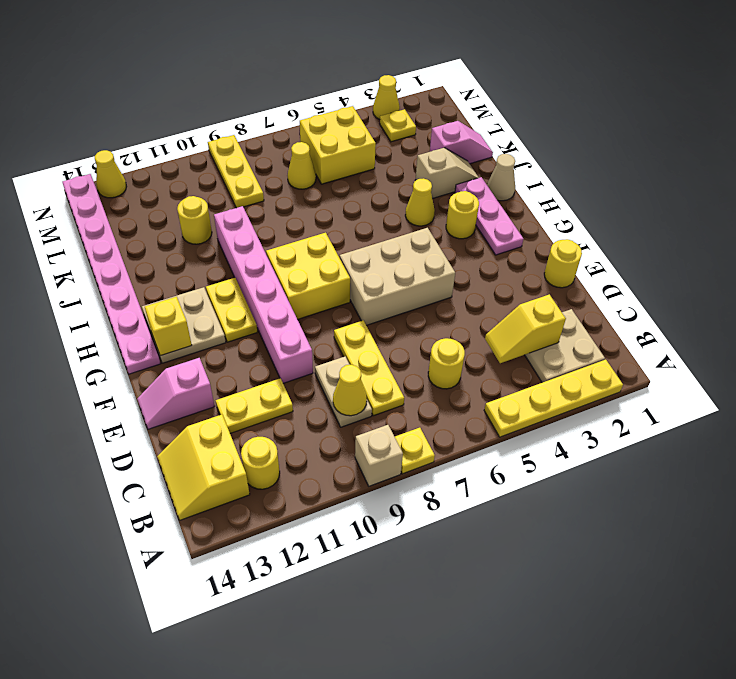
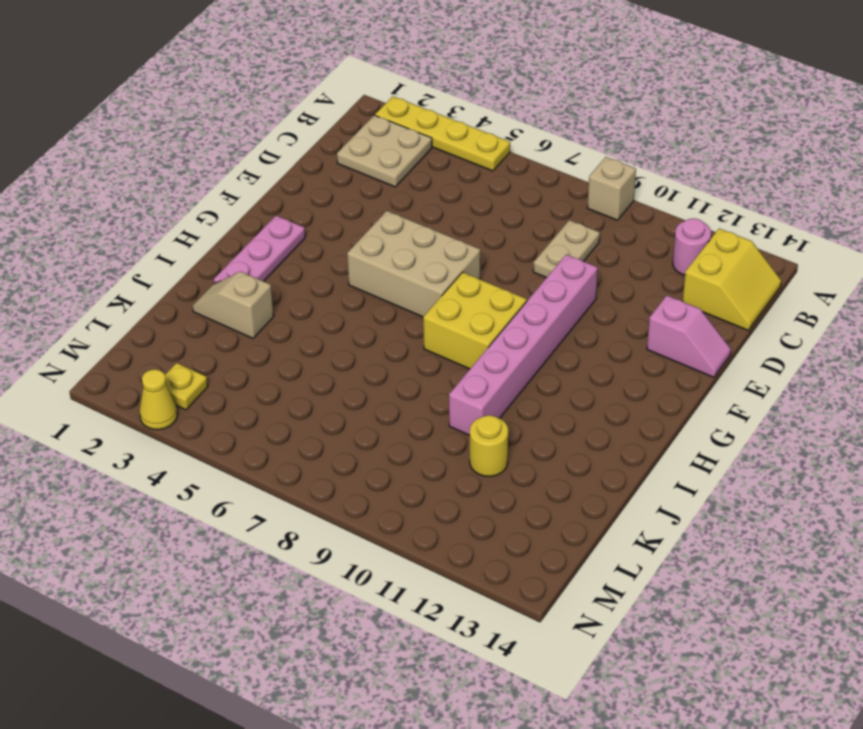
pink 1x1 round brick [673,218,711,275] -> yellow 1x1 round brick [241,437,280,489]
none -> yellow 1x1 plate [395,428,435,474]
none -> yellow 1x1 round brick [428,338,465,389]
none -> yellow 1x3 plate [334,320,404,416]
none -> yellow 1x2 plate [216,378,293,433]

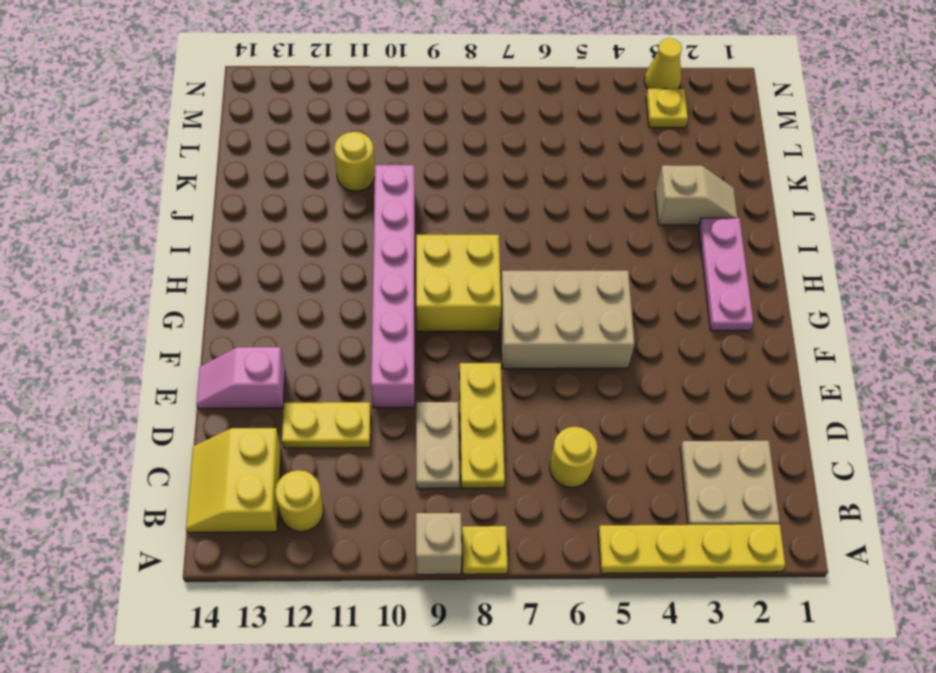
none -> yellow 1x1 round brick [544,239,582,288]
none -> yellow 1x2 plate [206,278,257,342]
none -> tan 2x2 plate [142,287,226,363]
none -> pink 1x8 plate [62,174,160,374]

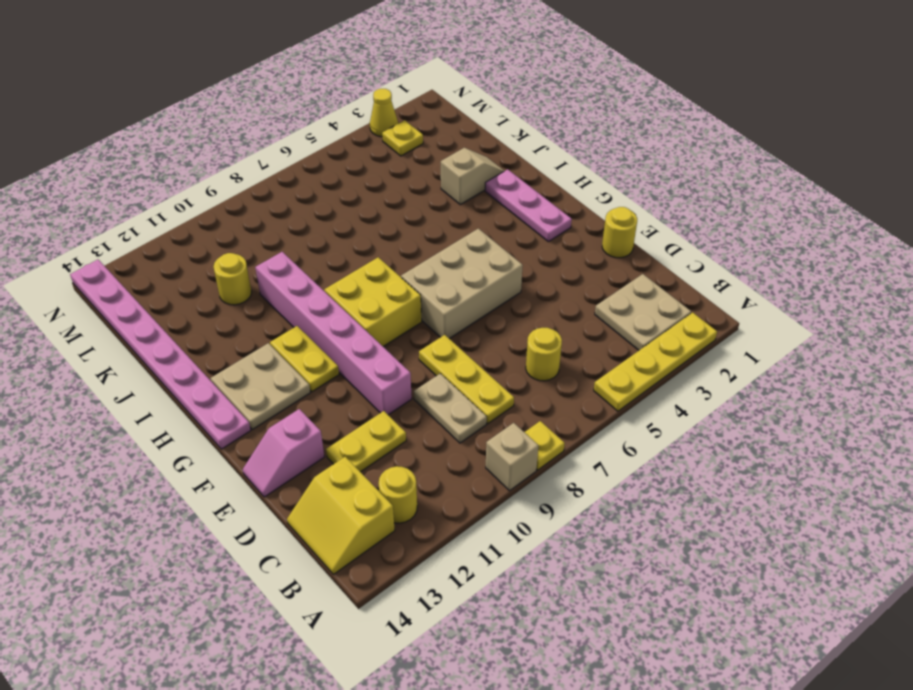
none -> yellow 1x1 round brick [446,191,479,239]
none -> tan 1x1 cone [487,154,515,201]
none -> yellow 1x1 cone [405,178,435,226]
none -> pink 1x2 slope [430,121,493,164]

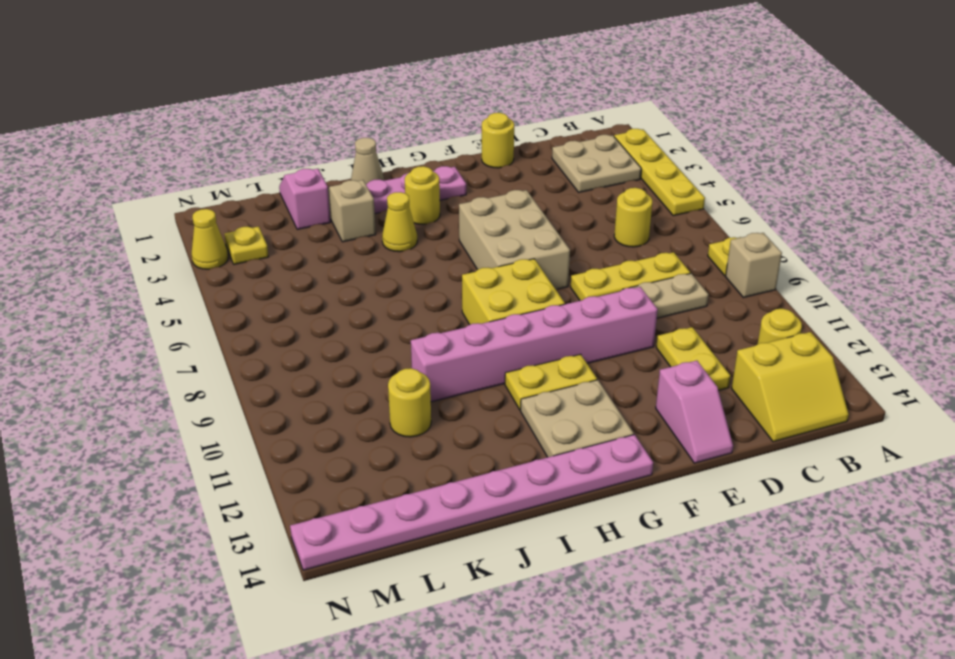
none -> yellow 2x2 brick [300,106,376,184]
none -> yellow 1x1 cone [287,142,316,189]
none -> yellow 1x3 plate [208,135,264,208]
none -> yellow 1x1 cone [95,150,127,198]

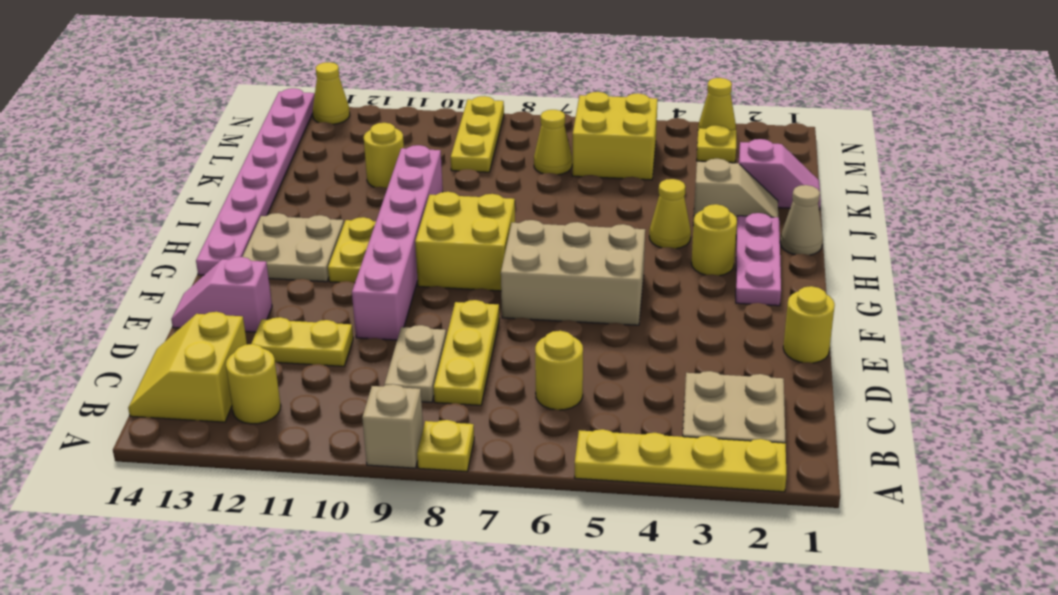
none -> yellow 1x2 slope [485,294,566,363]
none -> yellow 1x1 cone [333,365,367,416]
none -> yellow 1x1 brick [145,297,192,356]

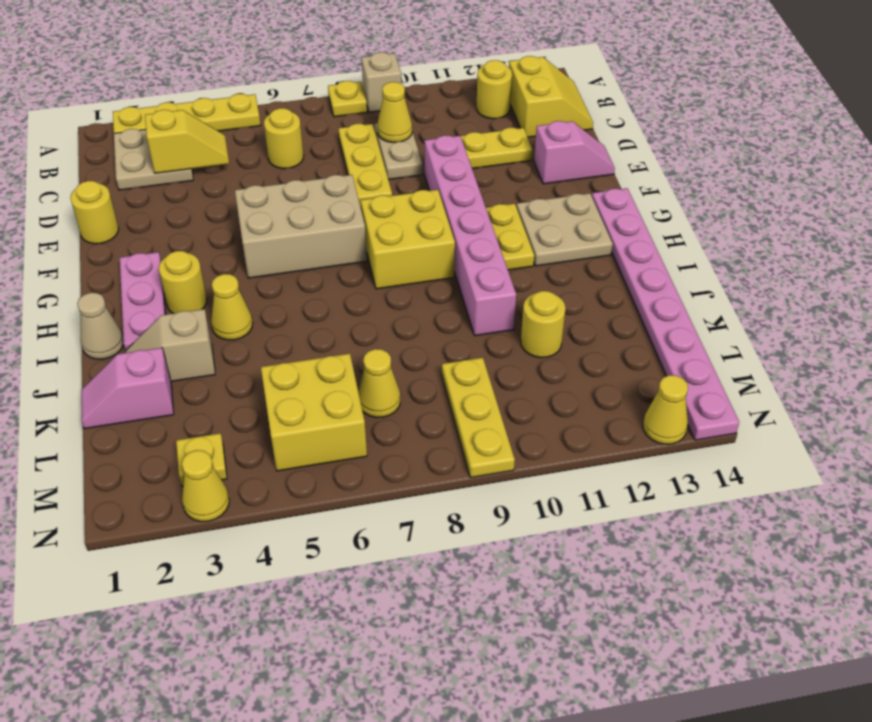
none -> yellow 1x1 brick [145,297,192,356]

